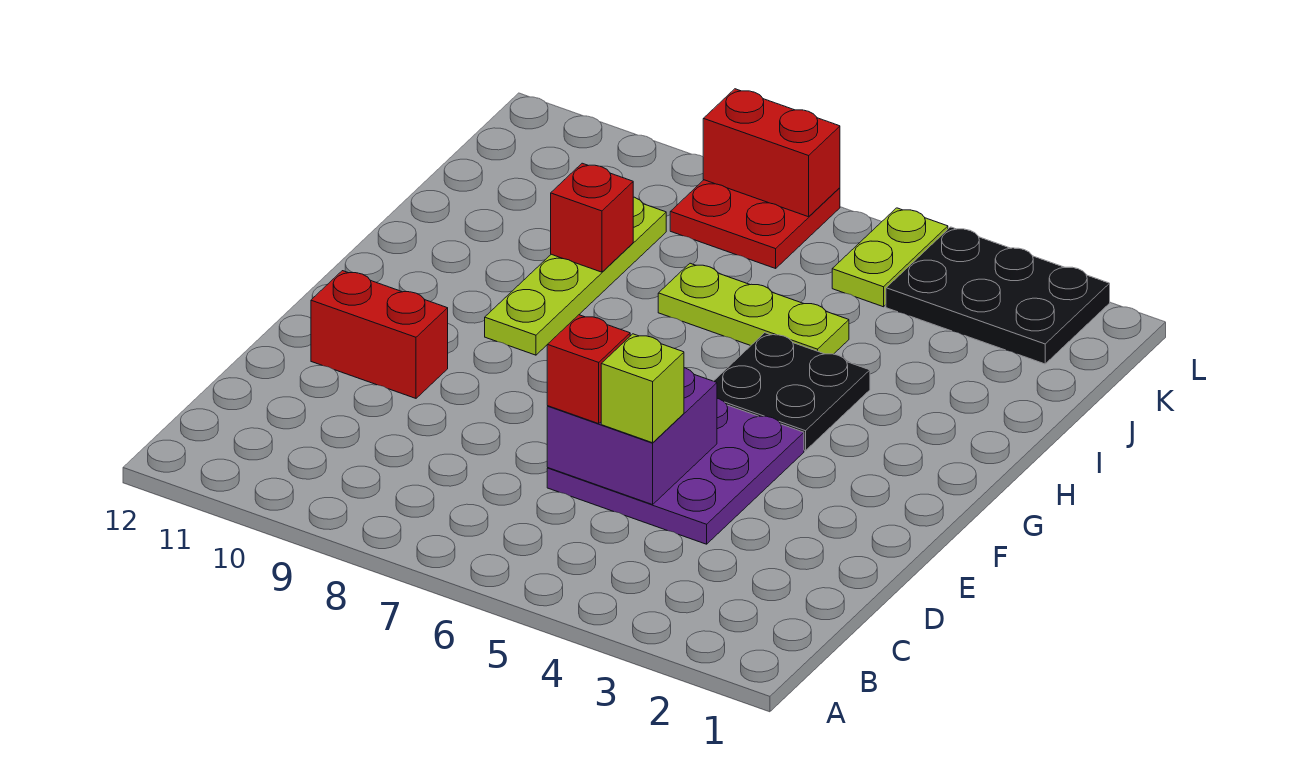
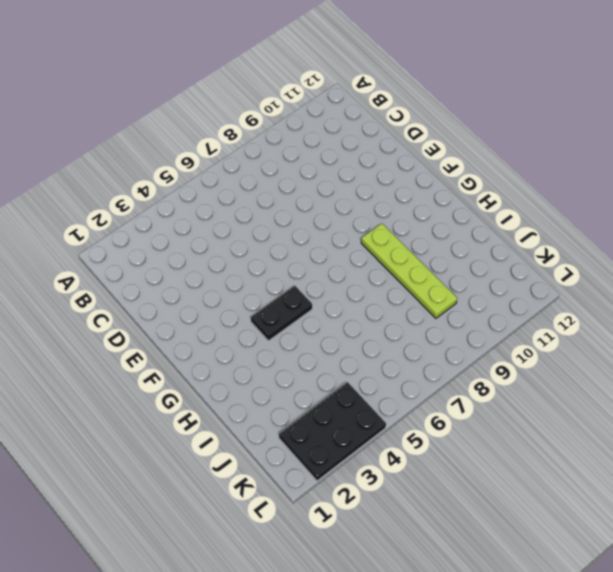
black 1x2 plate [251,286,312,341] -> black 2x2 plate [714,333,870,451]
none -> purple 3x3 plate [547,398,804,544]
none -> red 1x2 brick [311,271,448,398]
none -> lime 1x3 plate [658,263,849,354]

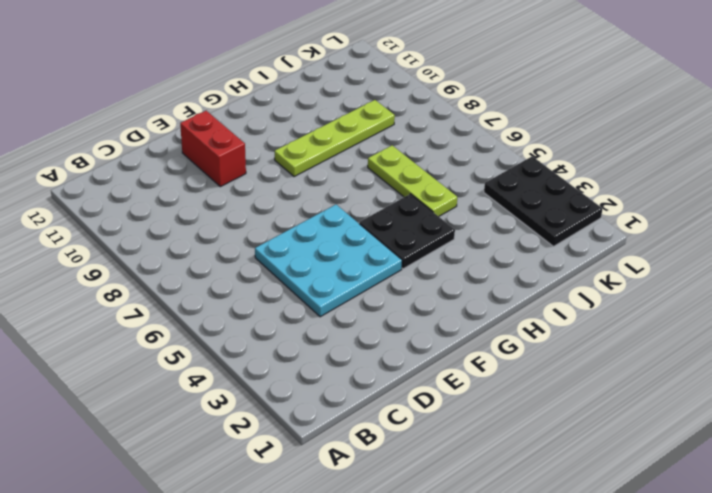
cyan 3x3 plate [255,205,402,317] -> purple 3x3 plate [547,398,804,544]
none -> lime 1x2 plate [832,208,948,307]
none -> red 2x2 plate [670,180,840,268]
none -> purple 2x2 brick [547,368,717,505]

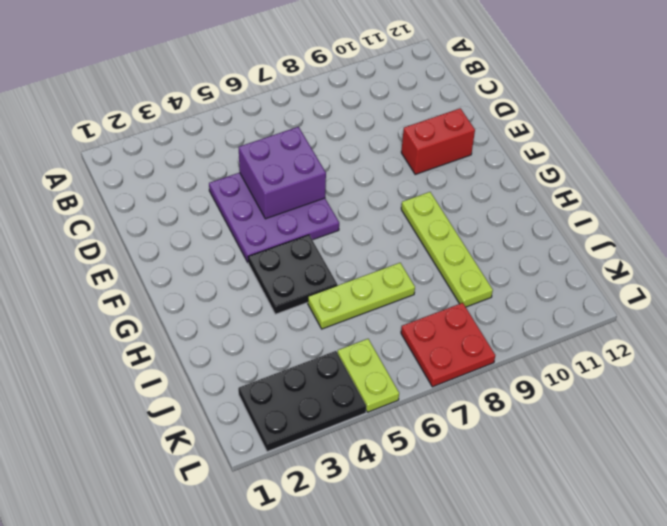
none -> red 1x1 brick [551,163,633,272]
none -> red 1x2 brick [703,89,840,217]
none -> lime 1x1 brick [601,334,684,443]

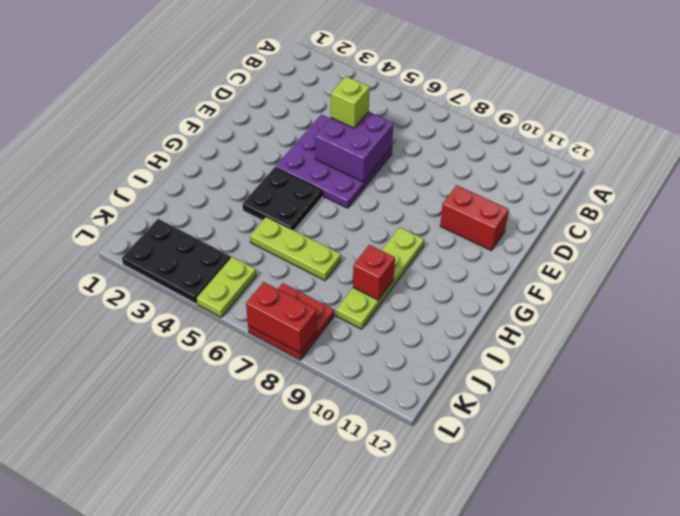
none -> red 1x1 brick [547,315,630,424]

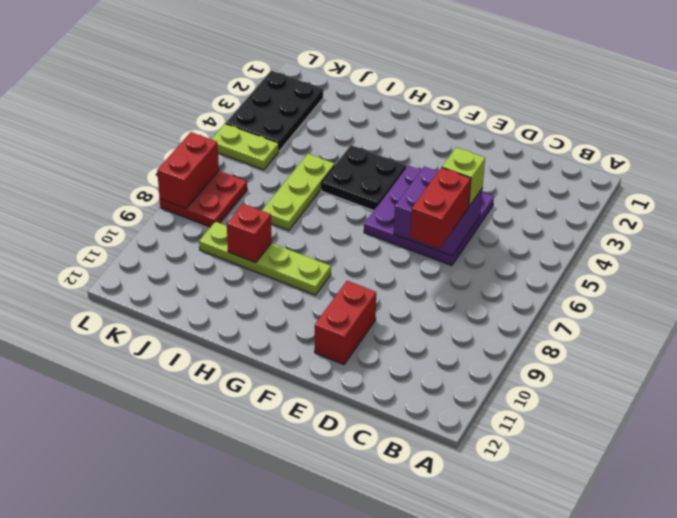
red 1x2 brick [410,168,471,249] -> red 1x1 brick [547,315,630,424]

